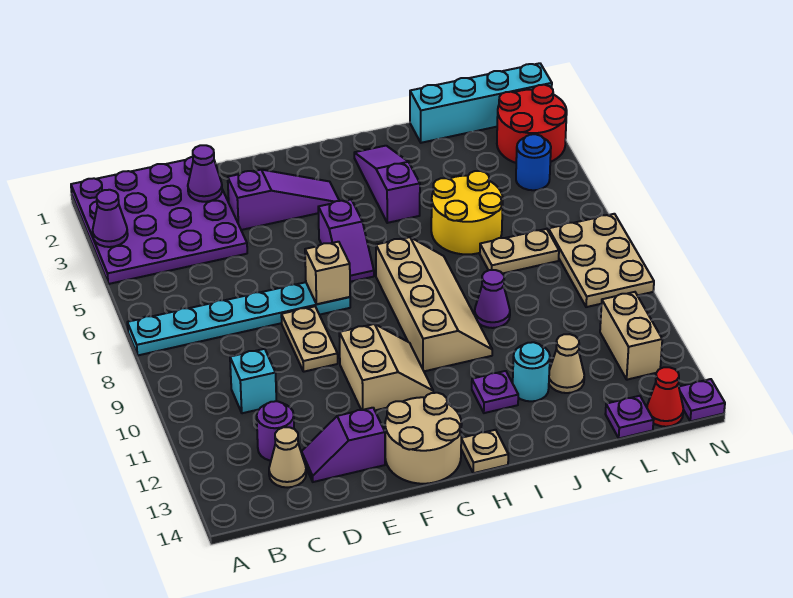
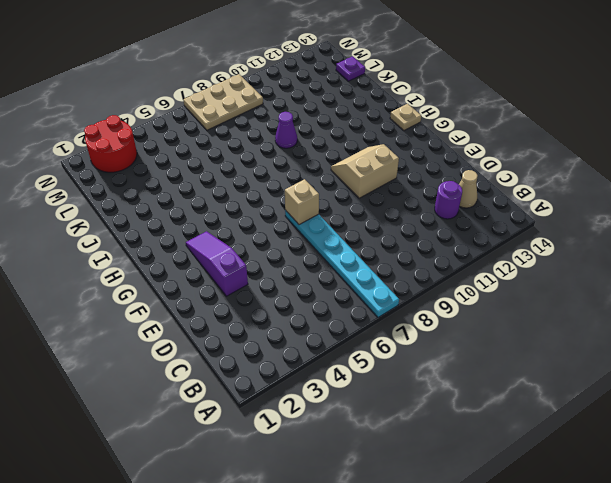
none -> purple 4x4 plate [71,157,247,284]
none -> cyan 1x1 brick [230,349,276,413]
none -> purple 1x2 slope [302,408,385,482]
none -> tan 1x2 plate [281,306,338,372]

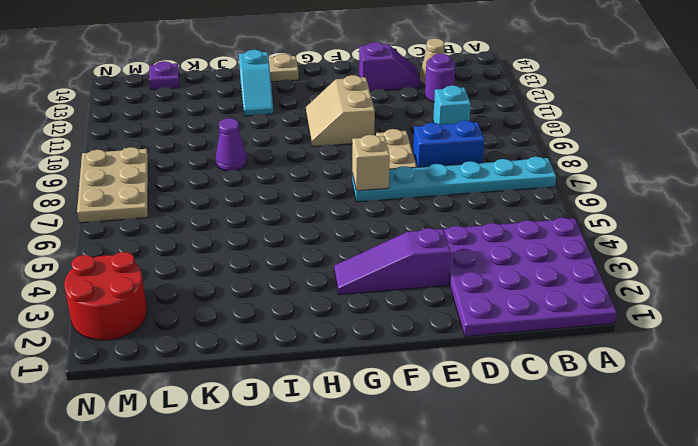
blue 1x2 brick [413,120,484,167] -> none
cyan 1x2 slope [239,50,273,116] -> purple 1x1 plate [472,371,518,413]
none -> tan 2x2 round brick [385,393,462,484]
none -> purple 1x2 slope [318,200,374,282]
none -> tan 2x4 slope [376,237,492,371]
none -> purple 1x3 slope [354,146,420,223]

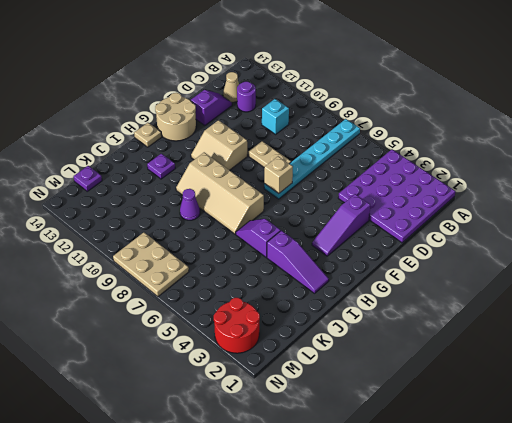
purple 1x2 slope [236,219,281,257] -> purple 1x2 slope moved to [318,200,374,282]
none -> yellow 2x2 round brick [431,171,503,254]
none -> cyan 1x1 round brick [513,342,550,401]
none -> cyan 1x4 brick [410,63,552,143]
none -> tan 1x2 plate [480,229,559,274]

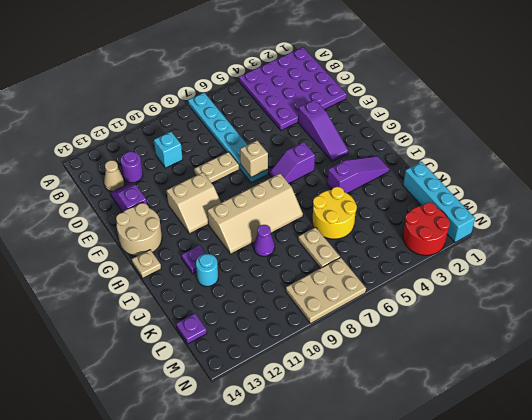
none -> tan 1x1 cone [549,334,584,393]
none -> blue 1x1 round brick [516,134,551,190]
none -> tan 1x2 brick [600,292,662,380]
none -> red 1x1 cone [647,367,683,427]

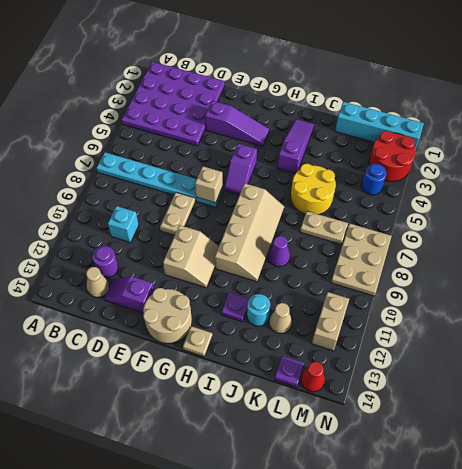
none -> purple 1x1 plate [679,379,725,421]
none -> purple 1x1 cone [93,190,128,247]
none -> purple 1x1 cone [188,145,222,202]

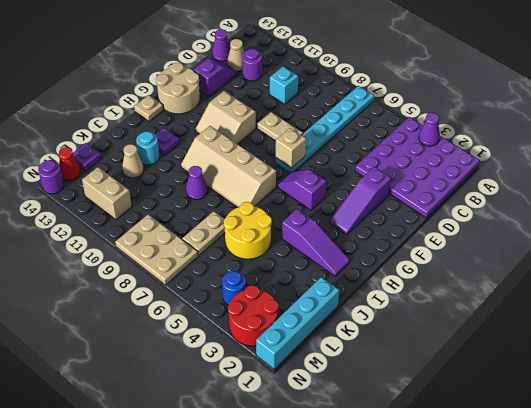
purple 1x1 cone [212,29,231,61] -> purple 1x1 cone moved to [188,145,222,202]
purple 1x1 round brick [38,160,64,194] -> purple 1x1 plate [679,379,725,421]

